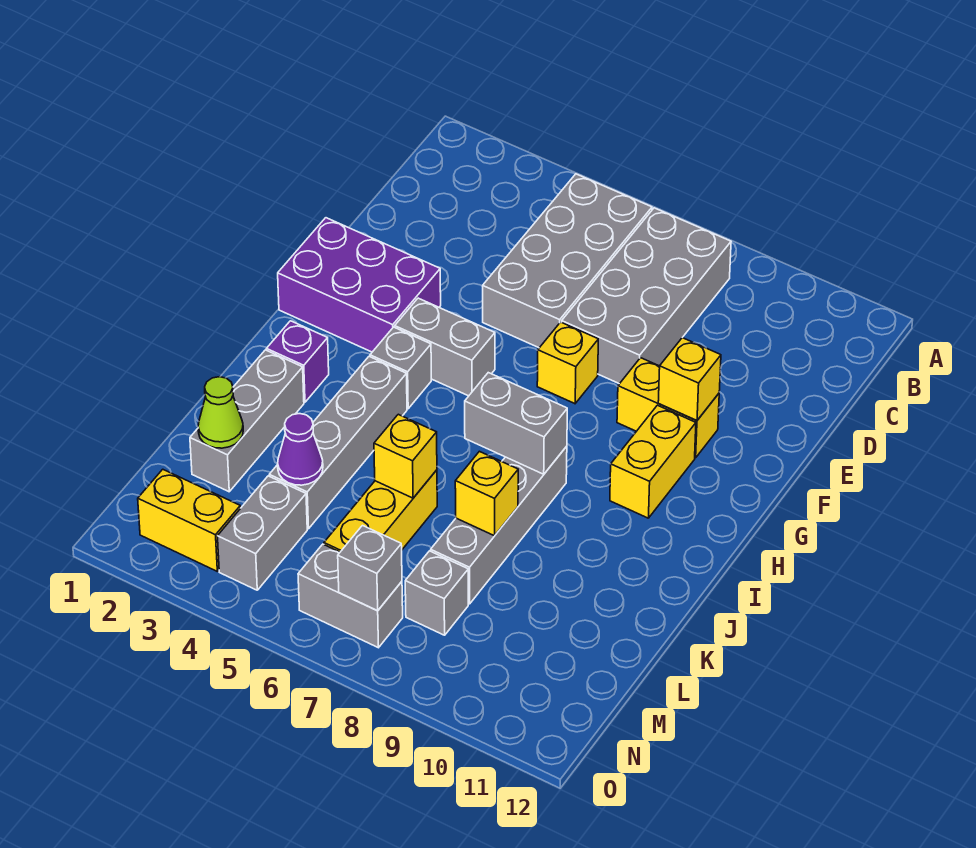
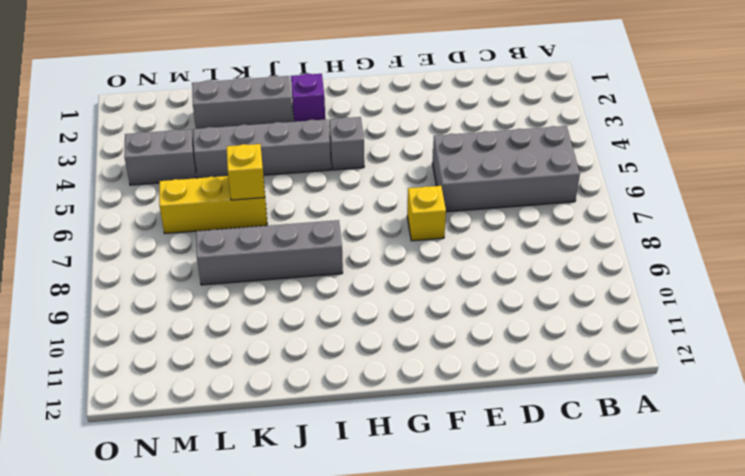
none -> grey 2x4 brick [562,208,731,384]
none -> purple 2x3 brick [278,218,441,352]
none -> yellow 1x2 brick [617,358,719,458]

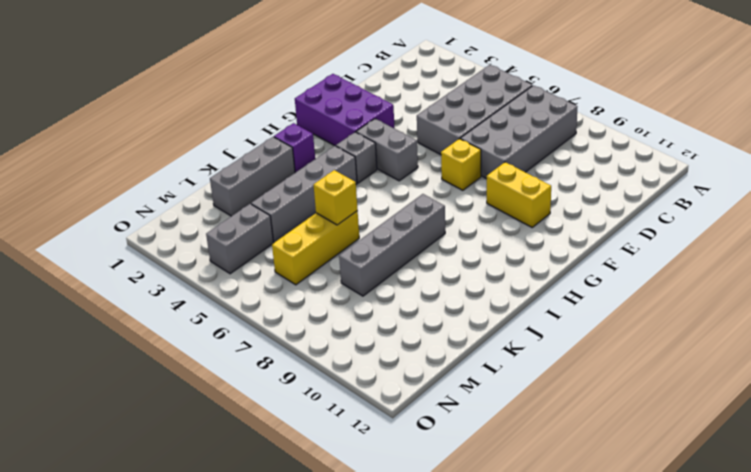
none -> yellow 1x2 brick [610,405,696,518]
none -> grey 1x1 brick [405,551,468,635]
none -> yellow 1x2 brick [138,469,240,571]

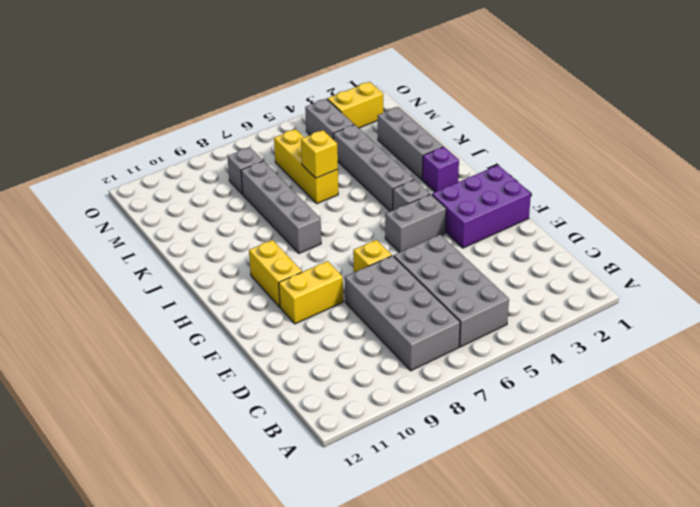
none -> grey 1x2 brick [298,544,403,648]
none -> yellow 1x1 brick [658,338,721,421]
none -> grey 1x2 brick [465,373,567,474]

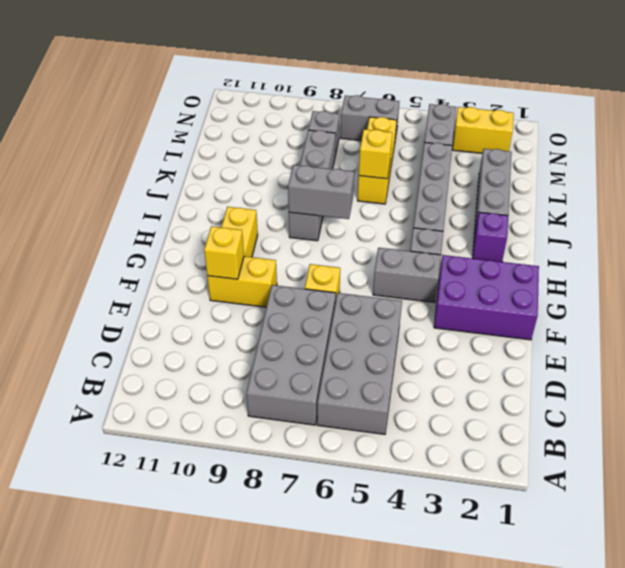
none -> yellow 1x1 brick [455,451,518,536]
none -> lime 1x1 cone [198,377,243,448]
none -> purple 1x1 cone [278,414,323,485]

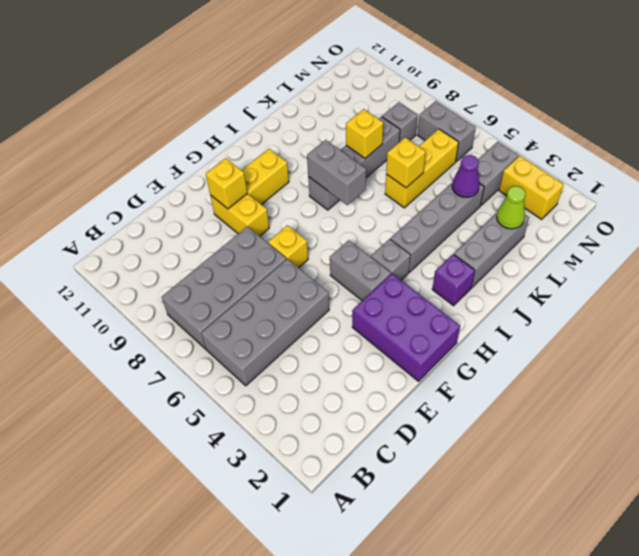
none -> grey 1x1 brick [338,526,402,611]

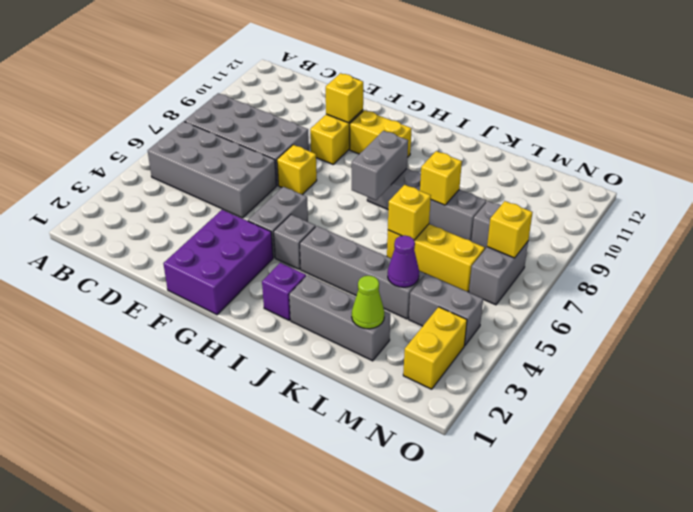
yellow 1x1 brick [487,201,533,258] -> grey 1x1 brick [338,526,402,611]

